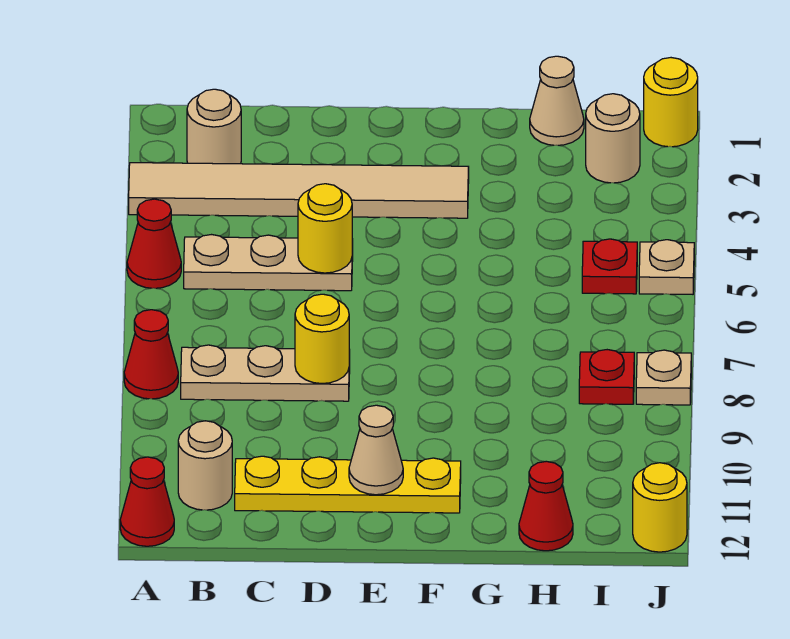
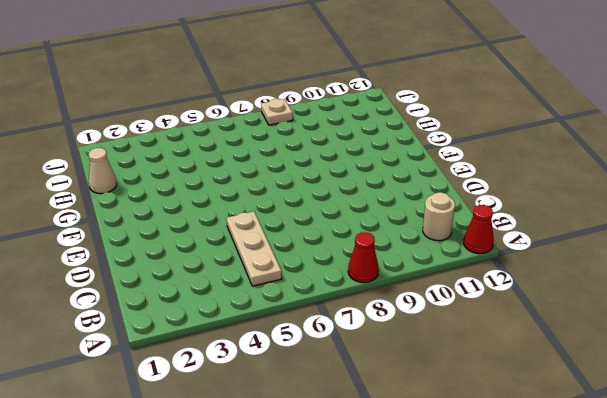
none -> tan 1x6 tile [129,163,469,218]
none -> red 1x1 cone [127,199,181,288]
none -> tan 1x1 round brick [187,89,241,164]

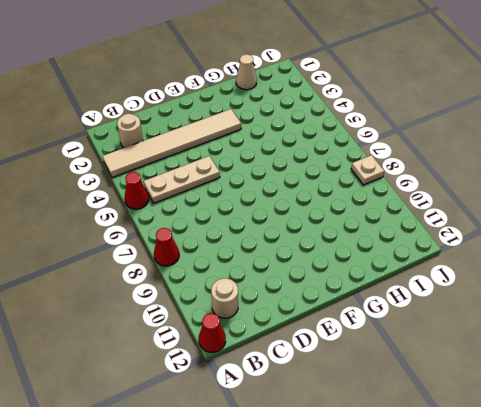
none -> tan 1x3 plate [181,345,350,401]
none -> yellow 1x4 plate [235,456,461,513]
none -> red 1x1 cone [519,461,573,551]

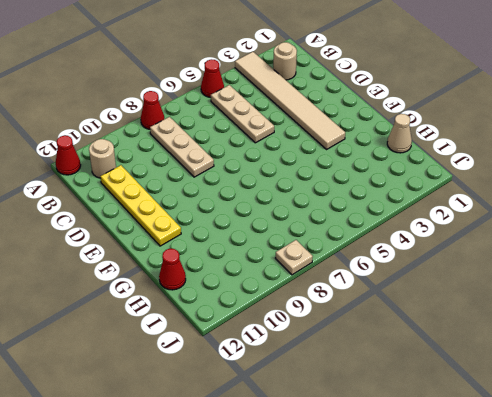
none -> tan 1x1 round brick [586,94,640,183]
none -> red 1x1 plate [582,239,637,294]
none -> red 1x1 plate [579,350,634,404]

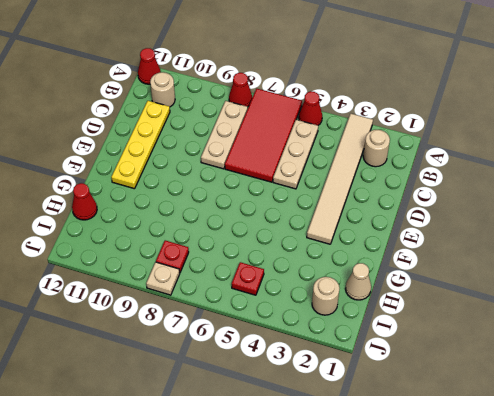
red 2x4 tile [225,89,302,182] -> none
none -> yellow 1x1 round brick [644,58,698,147]
none -> tan 1x1 plate [639,240,694,294]
none -> yellow 1x1 round brick [633,463,687,552]

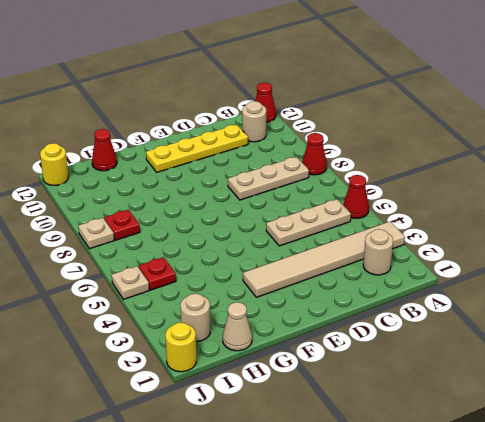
none -> yellow 1x1 round brick [298,184,352,273]
none -> yellow 1x1 round brick [295,294,349,384]
none -> tan 1x1 cone [349,405,403,495]

